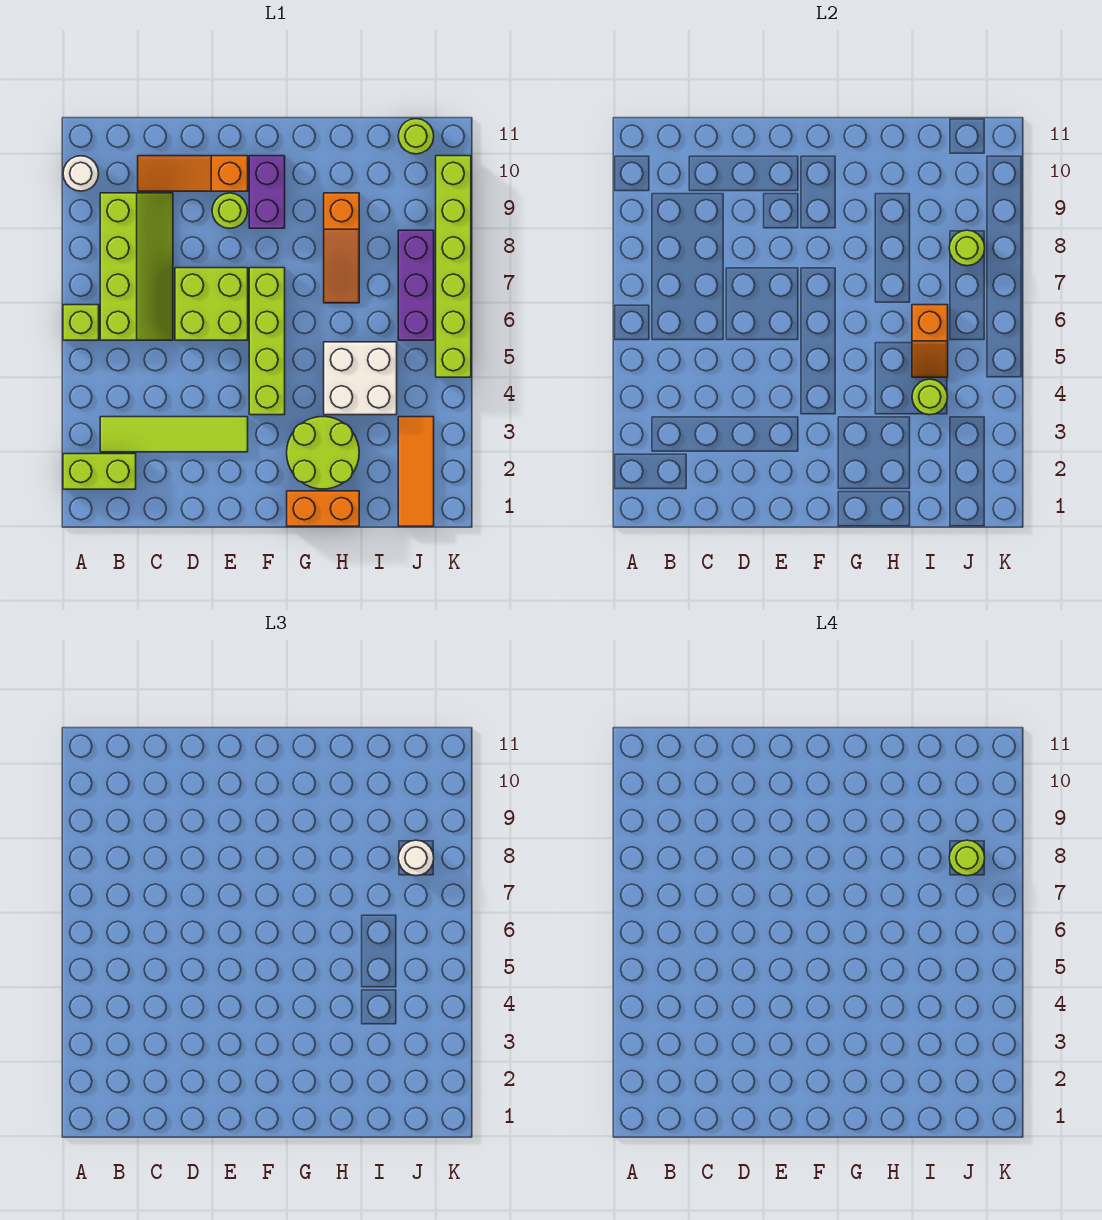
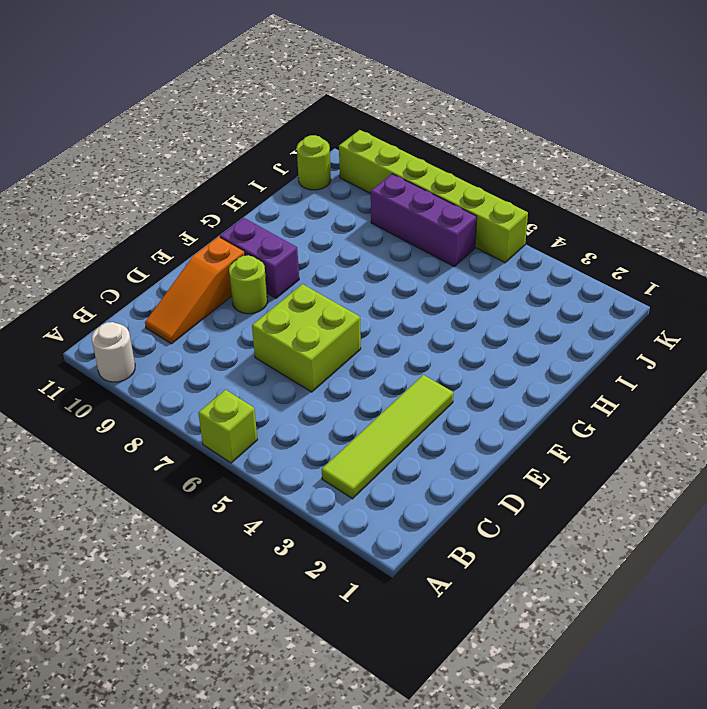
none -> lime 1x2 brick [63,454,136,489]
none -> lime 2x4 slope [100,193,173,340]
none -> lime 1x4 brick [249,268,285,415]

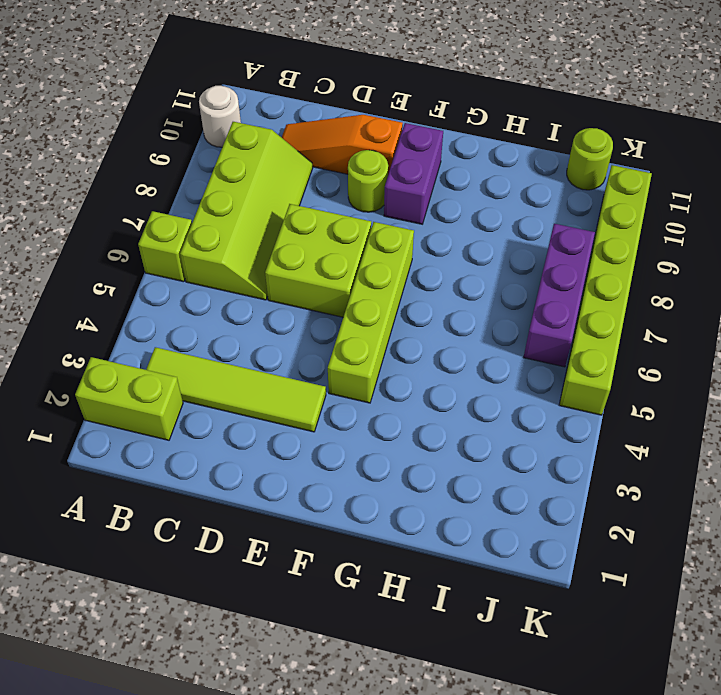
none -> orange 1x2 brick [287,491,359,526]
none -> lime 2x2 round brick [287,417,359,489]
none -> white 2x2 brick [324,342,397,415]

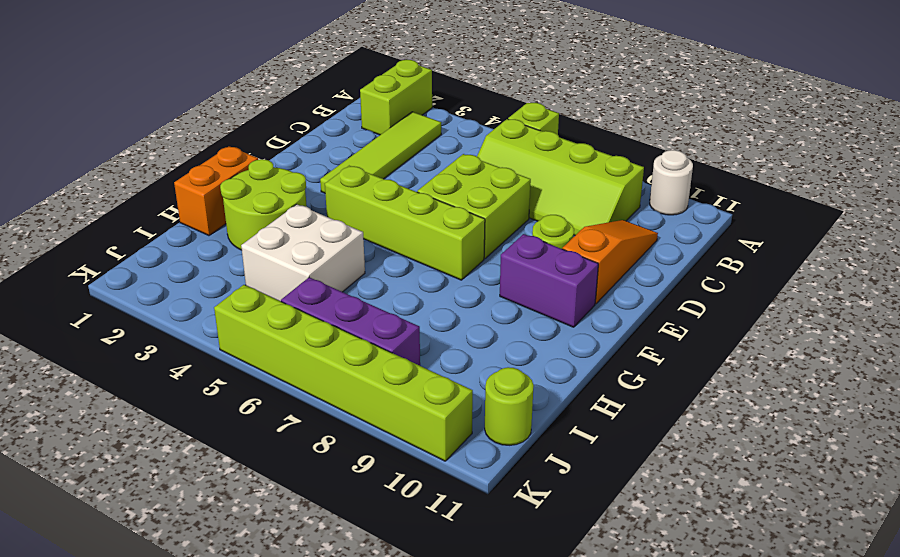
none -> orange 1x3 slope [324,193,359,303]
none -> orange 1x3 tile [398,417,434,526]
none -> lime 1x1 round brick [912,379,947,415]

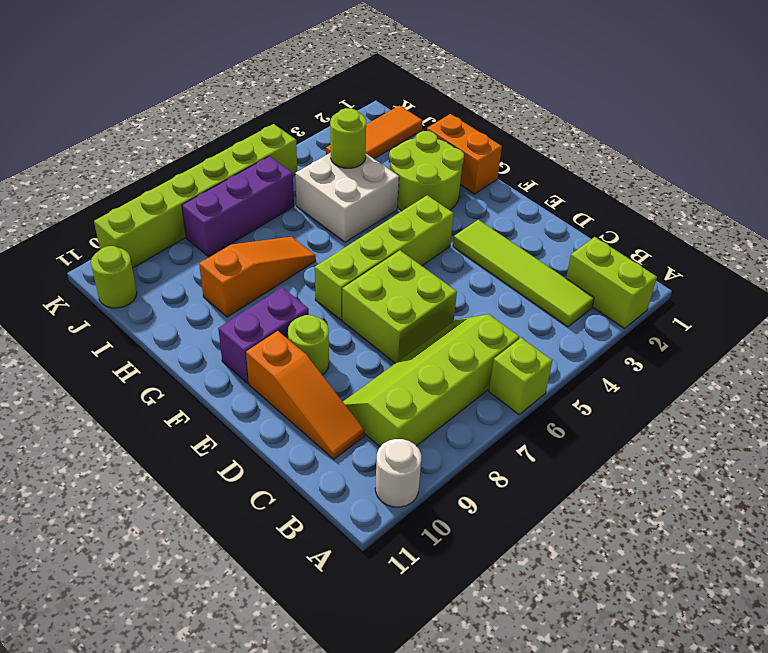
none -> orange 1x2 slope [912,305,948,377]
none -> lime 1x1 round brick [949,230,985,266]
none -> white 1x1 round brick [398,840,434,876]

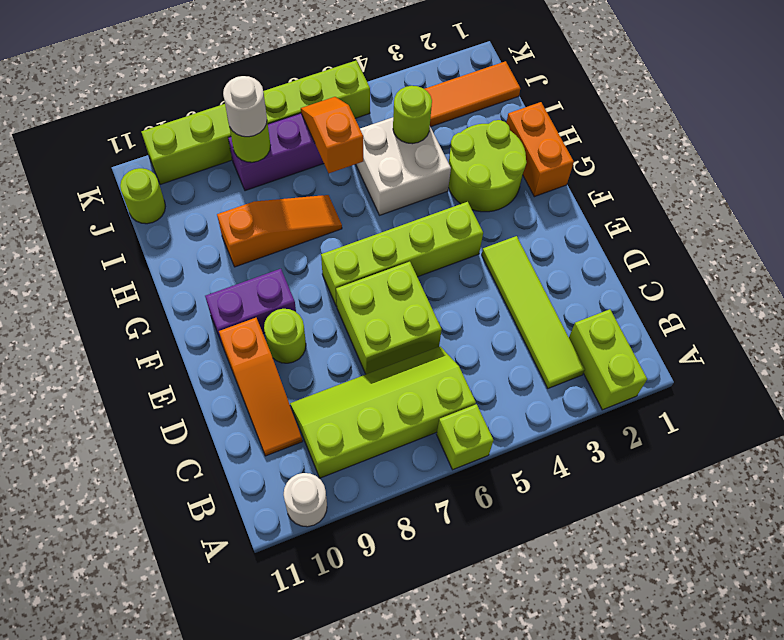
orange 1x2 slope [301,97,363,173] -> orange 1x2 slope turned to [912,305,948,377]
none -> lime 1x1 round brick [949,840,985,876]

